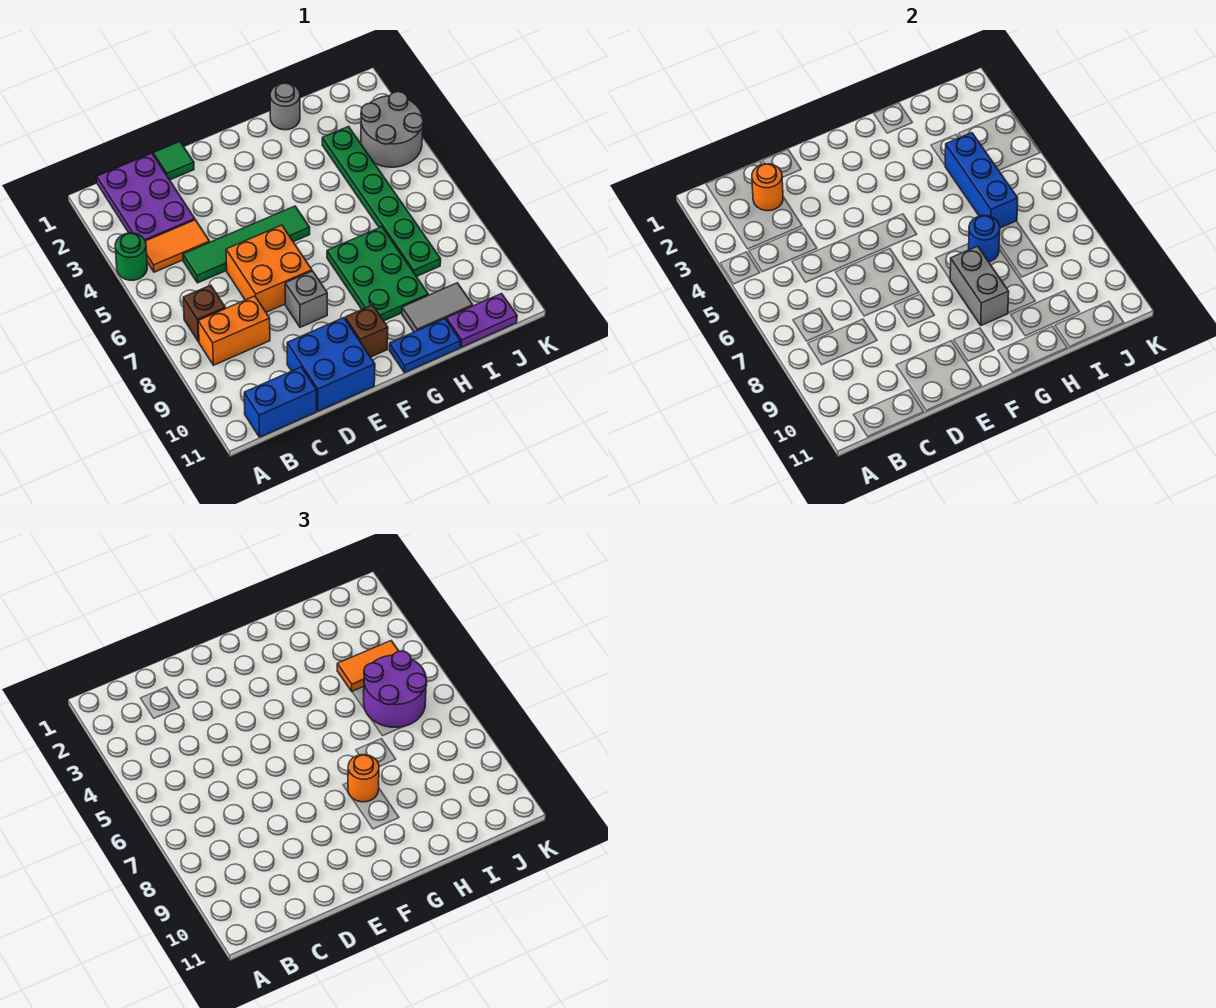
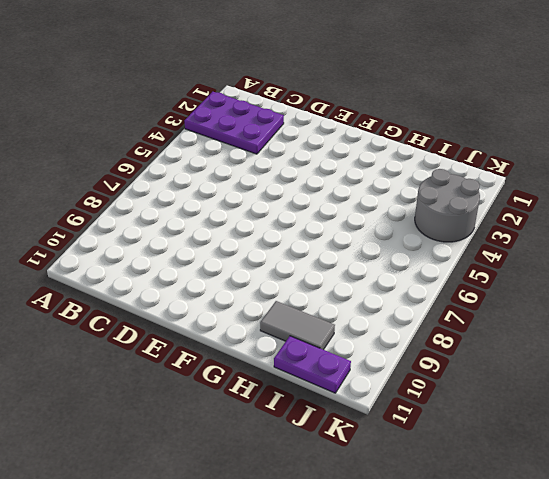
purple 2x3 plate [184,92,284,154] -> purple 2x3 plate turned to [97,153,195,241]
none -> green 1x1 round brick [115,233,147,280]
none -> orange 1x2 tile [145,220,210,272]
none -> brown 1x1 brick [183,285,225,342]

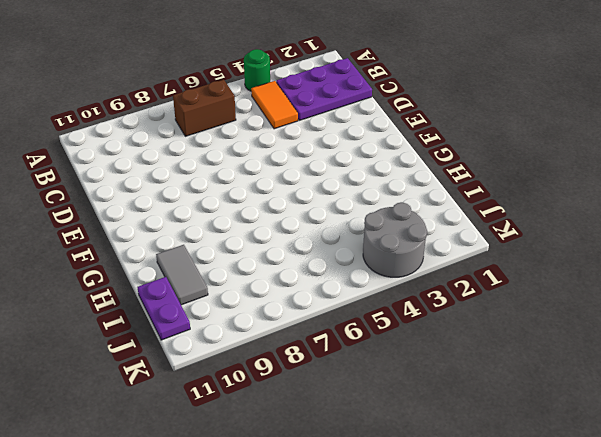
brown 1x2 brick [173,80,236,136] -> brown 1x1 brick [183,285,225,342]
none -> orange 1x2 brick [198,296,270,365]
none -> blue 1x2 brick [244,367,317,437]
none -> green 1x4 tile [183,206,310,283]

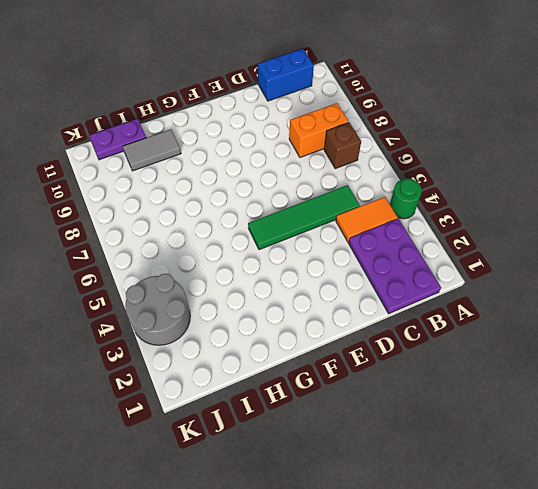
none -> green 1x1 tile [153,142,194,180]
none -> orange 2x2 brick [226,225,312,312]
none -> blue 2x2 brick [287,318,375,411]

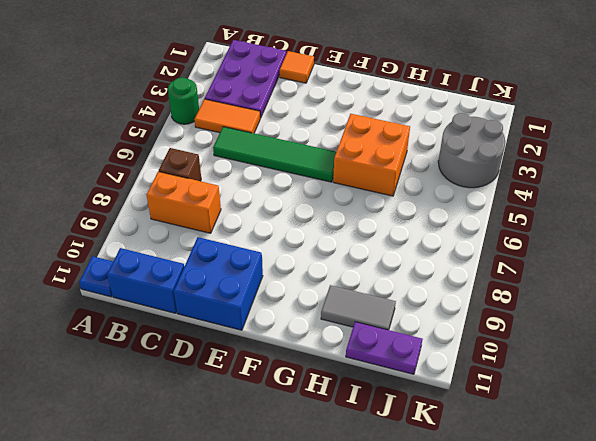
blue 1x1 plate [79,256,113,297] -> none
orange 1x1 tile [280,51,314,83] -> green 1x1 tile [153,142,194,180]
orange 2x2 brick [333,114,410,196] -> orange 2x2 brick moved to [226,225,312,312]
none -> grey 1x1 brick [285,271,327,327]
none -> brown 1x1 brick [345,305,388,357]
none -> green 2x3 plate [327,227,428,321]

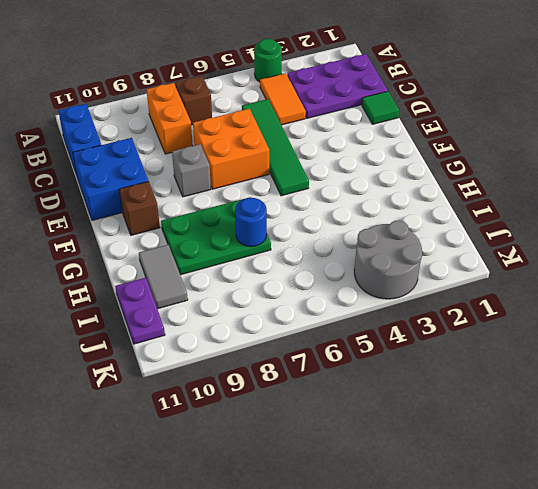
none -> blue 1x2 plate [389,319,461,373]
none -> grey 1x1 round brick [270,83,300,130]
none -> green 1x6 plate [322,127,441,277]

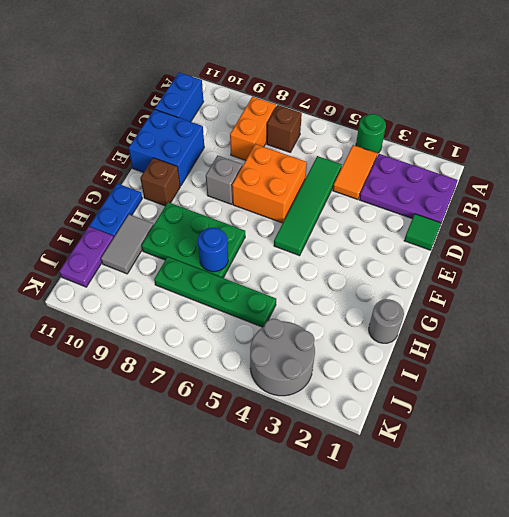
green 1x4 plate [154,257,276,327] -> green 1x6 plate [322,127,441,277]
none -> orange 1x1 round brick [752,164,783,211]
none -> grey 1x2 brick [950,246,1009,325]
none -> blue 1x3 brick [945,133,1018,228]

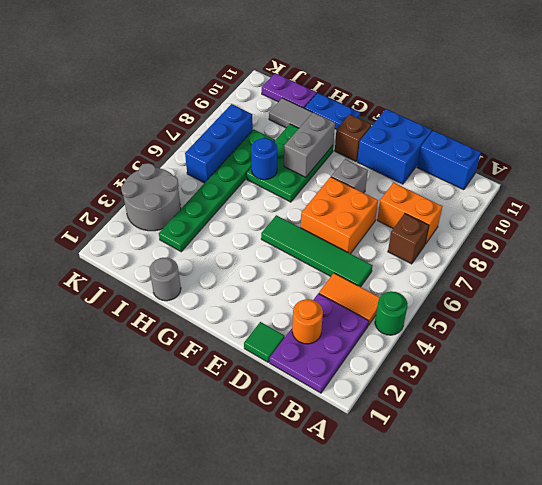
blue 1x3 brick [185,104,253,183] -> blue 1x3 brick moved to [945,133,1018,228]
none -> orange 1x1 round brick [348,755,379,802]
none -> orange 1x2 tile [337,641,399,691]
none -> purple 2x2 round brick [364,651,427,727]

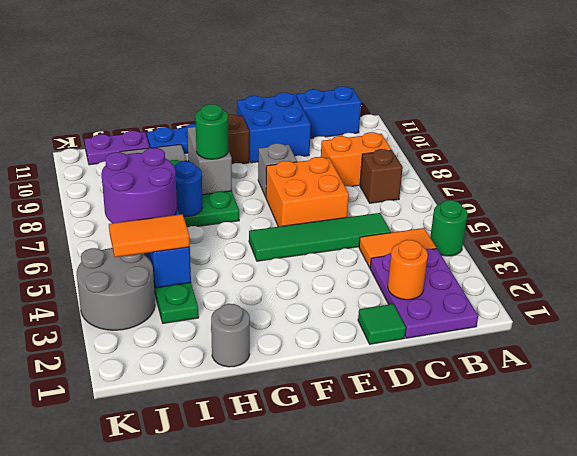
green 1x1 round brick [195,104,228,159] -> orange 1x1 round brick [348,755,379,802]

